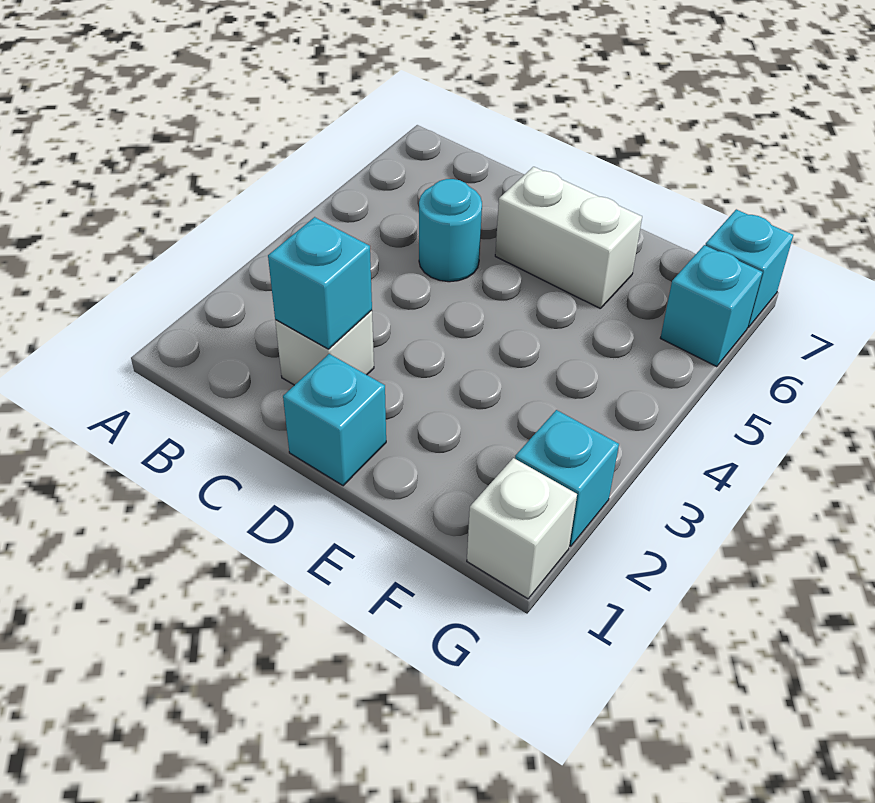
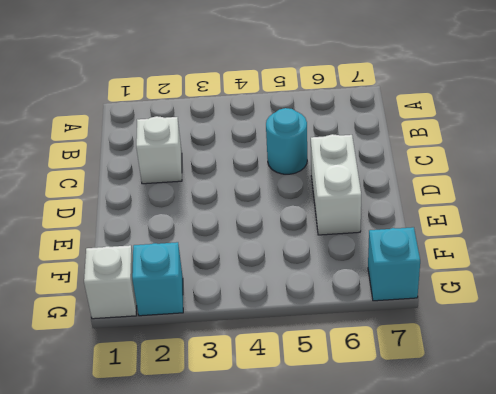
none -> cyan 1x1 brick [283,354,386,486]
none -> cyan 1x1 brick [661,245,763,367]

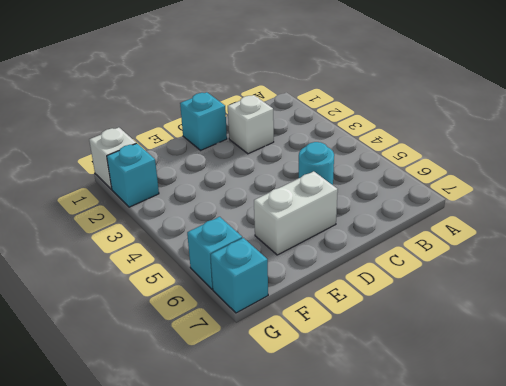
none -> cyan 1x1 brick [268,217,372,349]

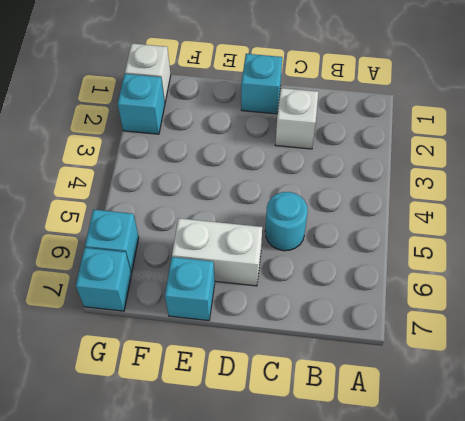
cyan 1x1 brick [165,257,215,321] -> cyan 1x1 brick moved to [268,217,372,349]

